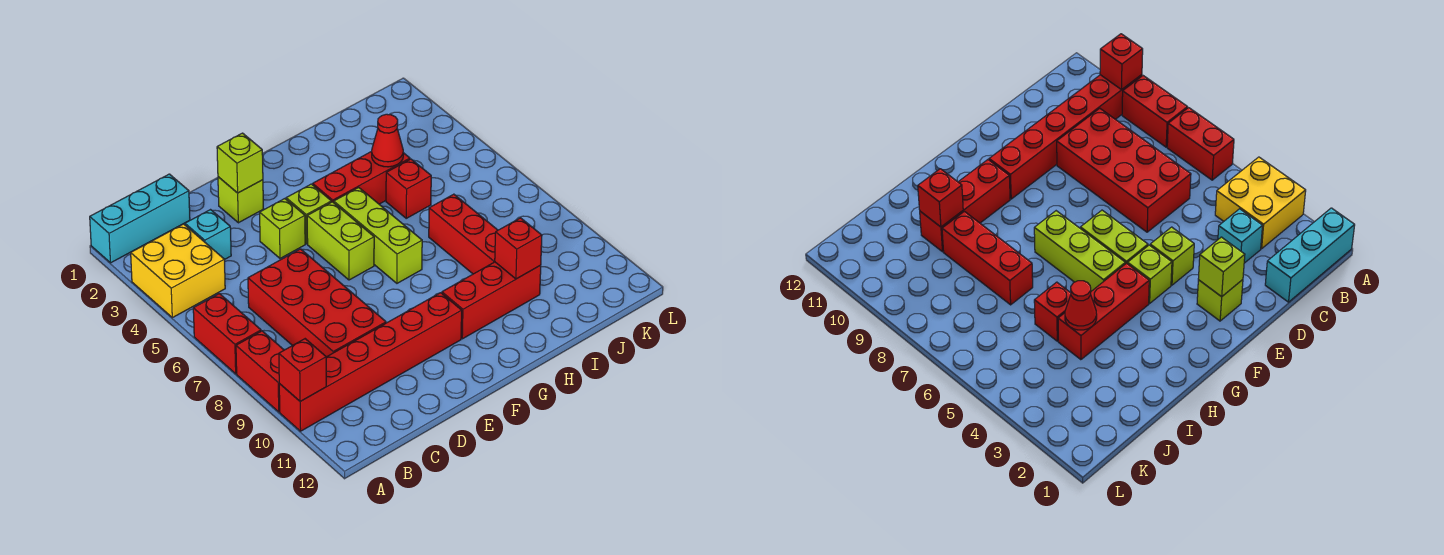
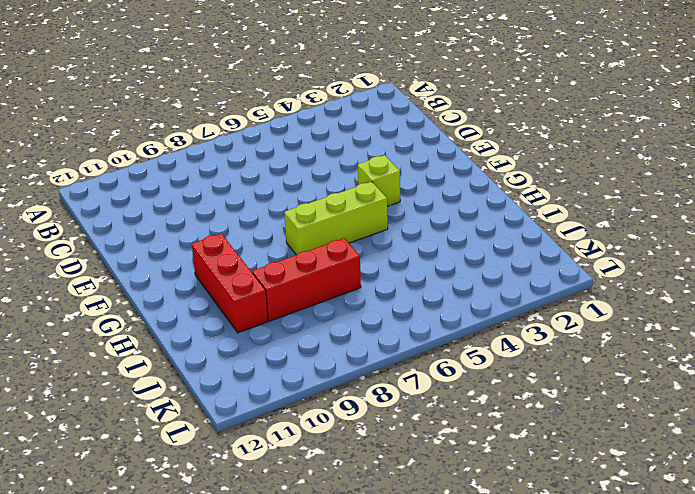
none -> cyan 1x3 brick [90,174,190,263]
none -> yellow 2x2 brick [131,224,225,318]
none -> red 1x2 brick [193,294,261,374]

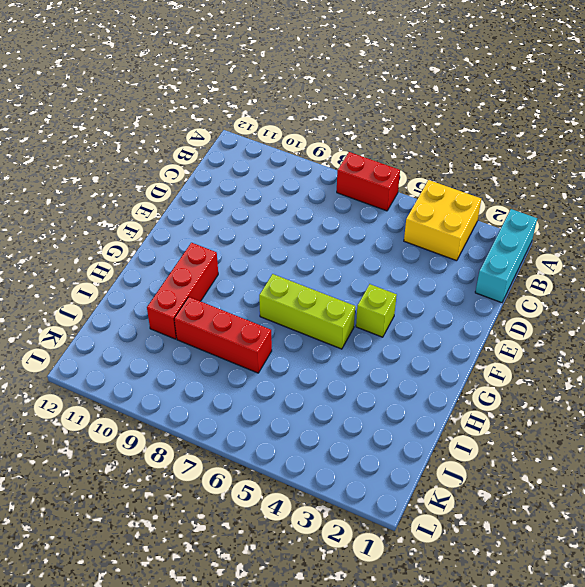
none -> red 1x2 brick [236,331,284,412]
none -> red 1x6 brick [279,293,462,431]
none -> cyan 1x1 brick [185,210,231,260]

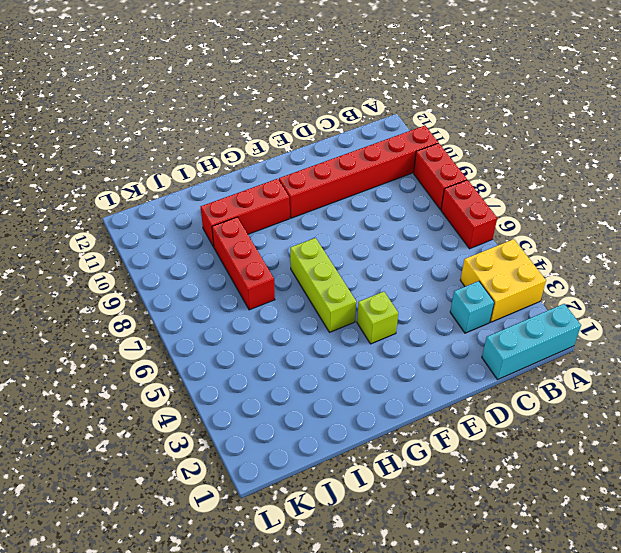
none -> red 2x4 brick [248,249,386,357]
none -> lime 1x1 brick [218,177,263,223]
none -> lime 1x1 brick [260,199,305,258]

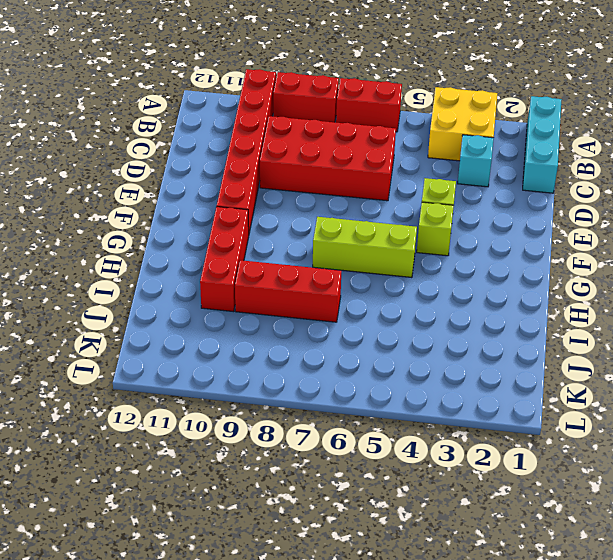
none -> lime 1x1 brick [218,177,263,223]
none -> lime 1x2 brick [307,202,374,280]
none -> red 1x3 brick [313,151,410,204]

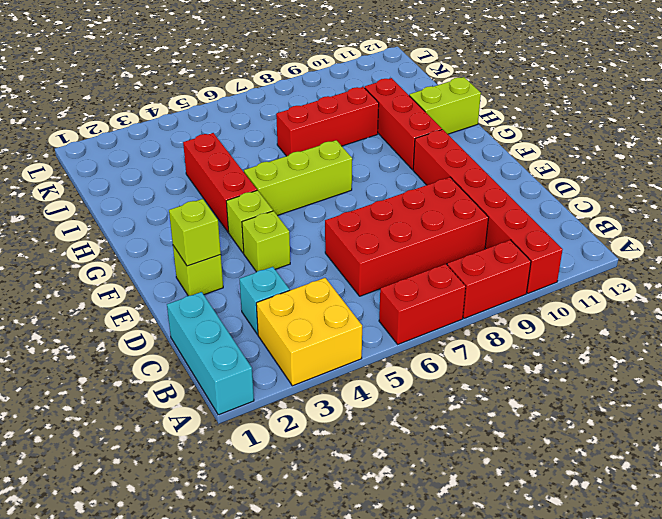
lime 1x2 brick [409,77,481,134] -> lime 1x2 brick moved to [307,202,374,280]
none -> red 1x1 brick [386,159,431,218]
none -> red 1x1 brick [279,339,326,401]
none -> red 1x1 cone [372,114,403,167]

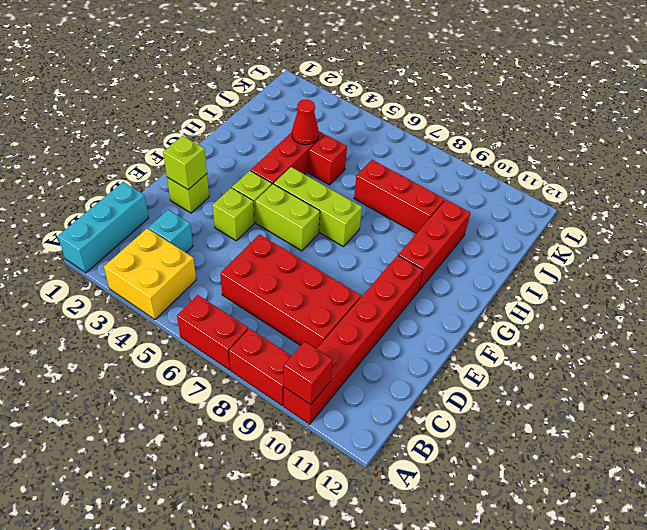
none -> red 1x1 brick [495,218,542,279]

